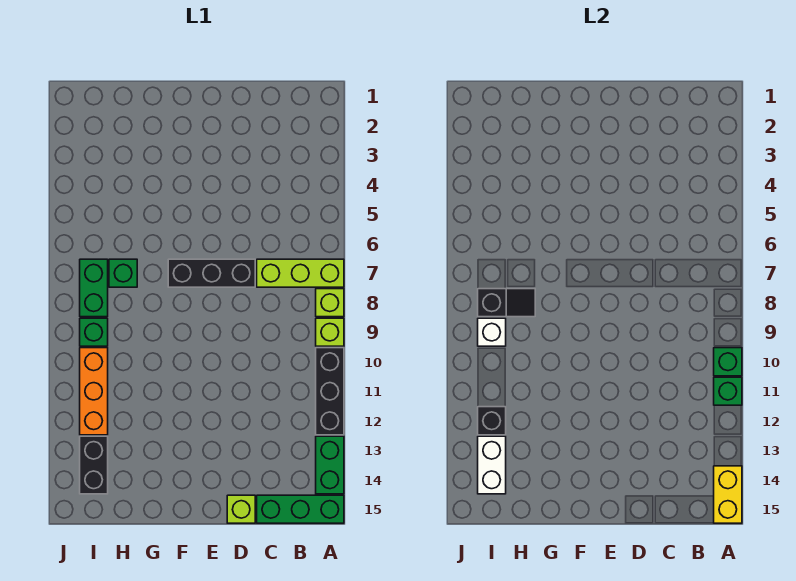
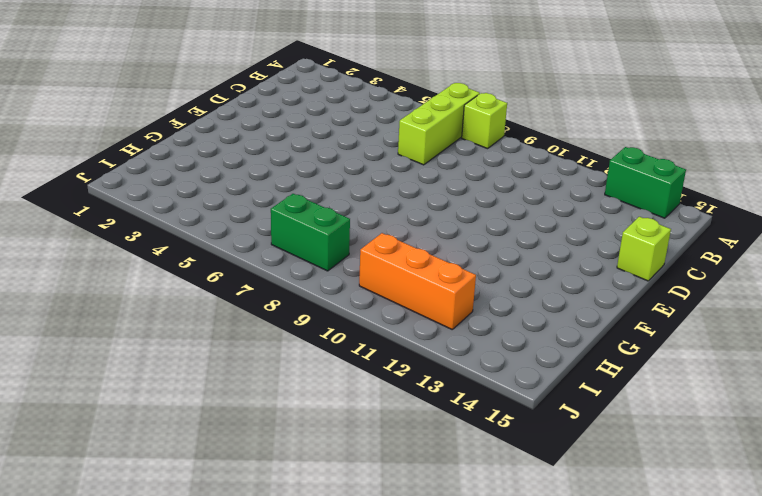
none -> lime 1x1 brick [316,318,344,346]
none -> black 1x3 brick [316,348,344,435]
none -> green 1x3 brick [257,495,344,523]

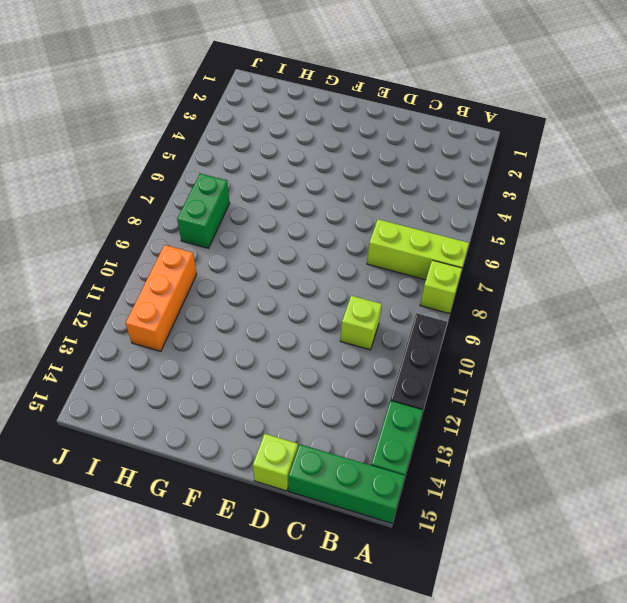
lime 1x1 brick [340,296,382,350] -> lime 1x1 brick moved to [316,318,344,346]
none -> black 1x3 brick [168,259,255,287]
none -> green 1x1 brick [109,259,137,287]
none -> green 1x1 brick [80,318,108,346]

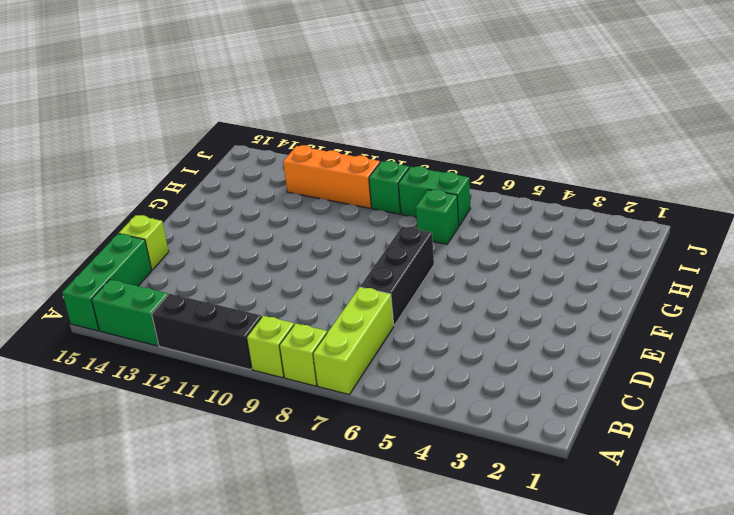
none -> black 1x2 brick [80,436,108,494]
none -> green 1x1 brick [714,348,742,376]
none -> green 1x1 brick [714,377,742,405]

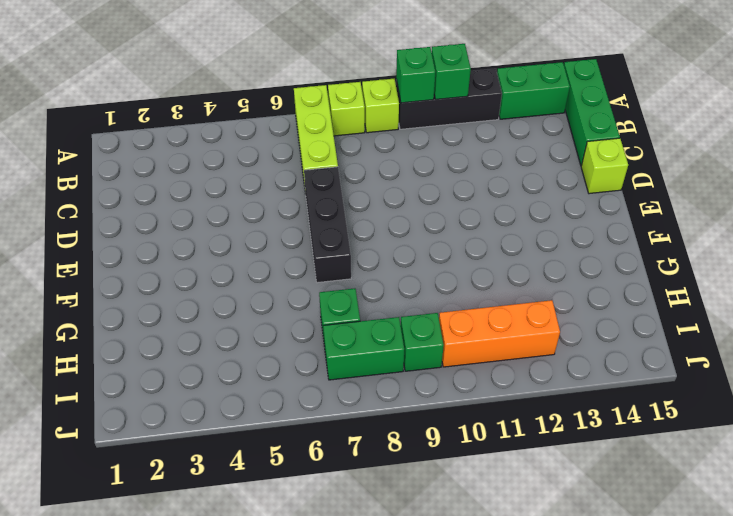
none -> black 1x2 brick [80,436,108,494]
none -> yellow 1x2 brick [714,466,742,523]
none -> black 1x2 slope [478,289,535,317]

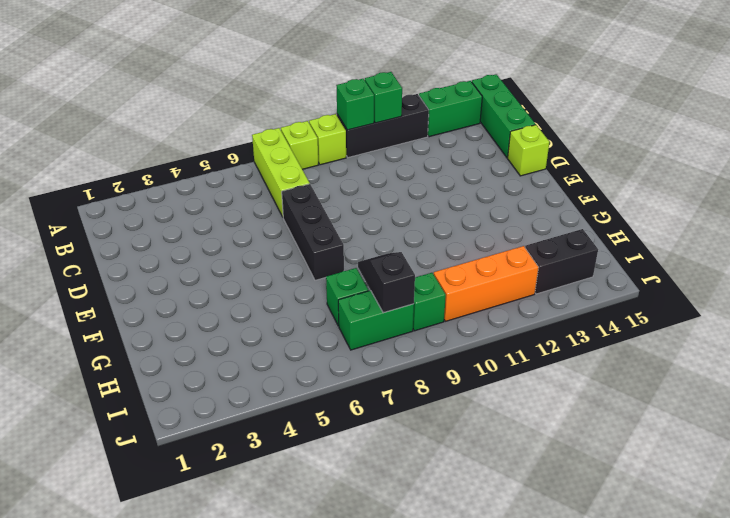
none -> yellow 1x2 brick [714,466,742,523]
none -> white 1x1 brick [478,318,506,346]
none -> black 1x1 brick [478,407,506,435]

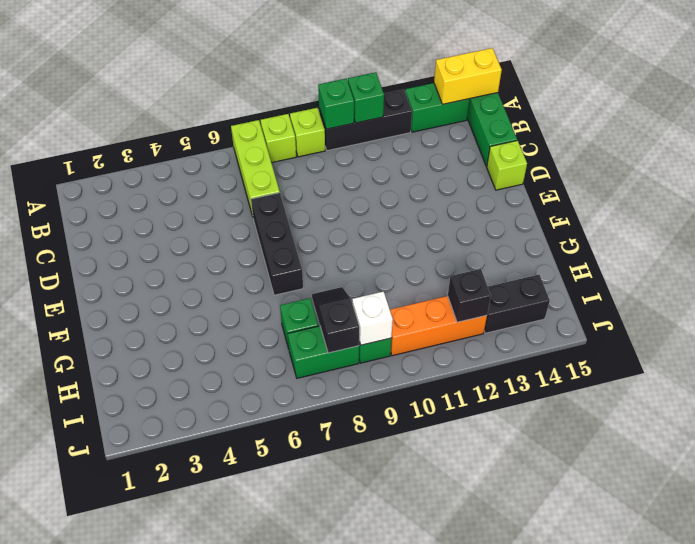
none -> white 1x2 brick [478,436,506,494]

